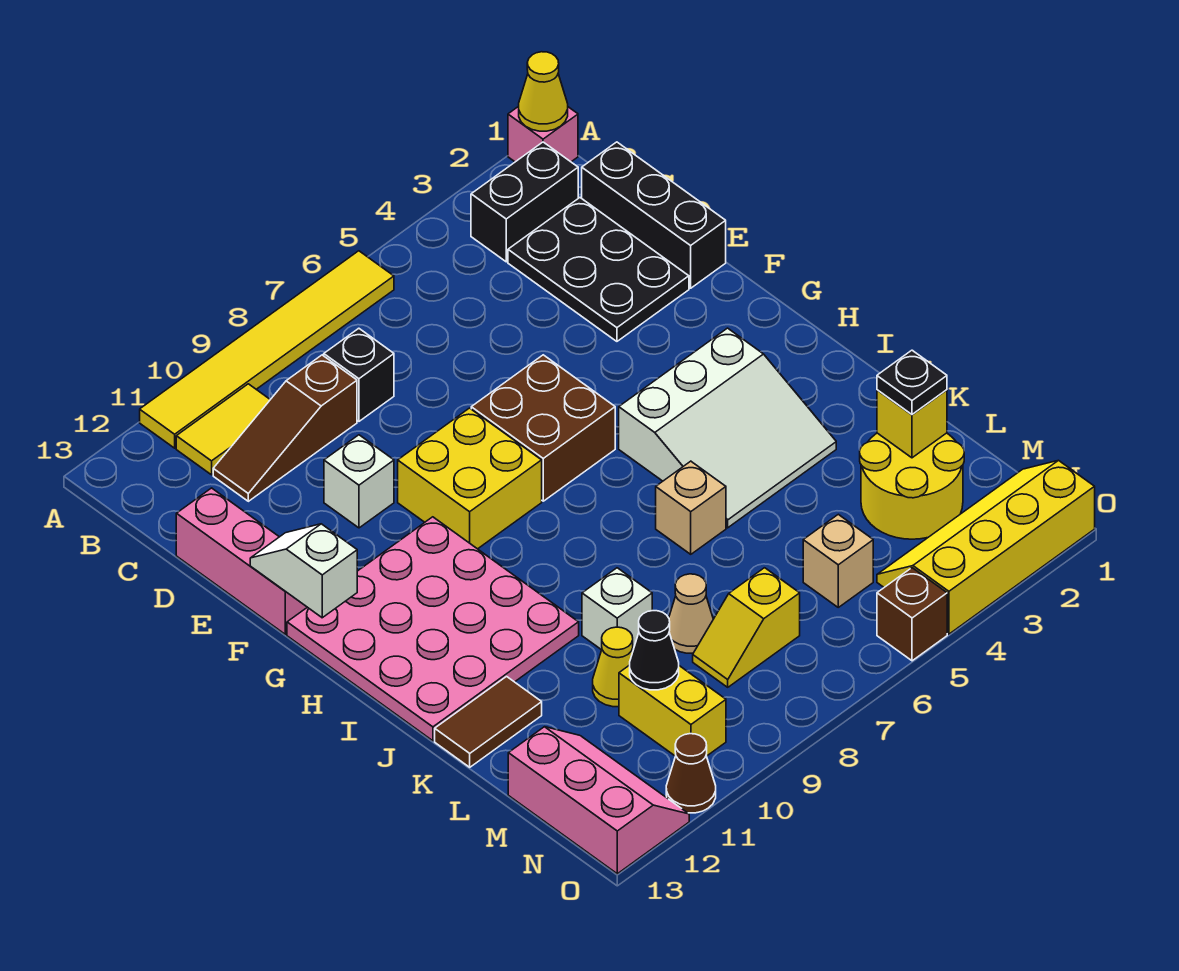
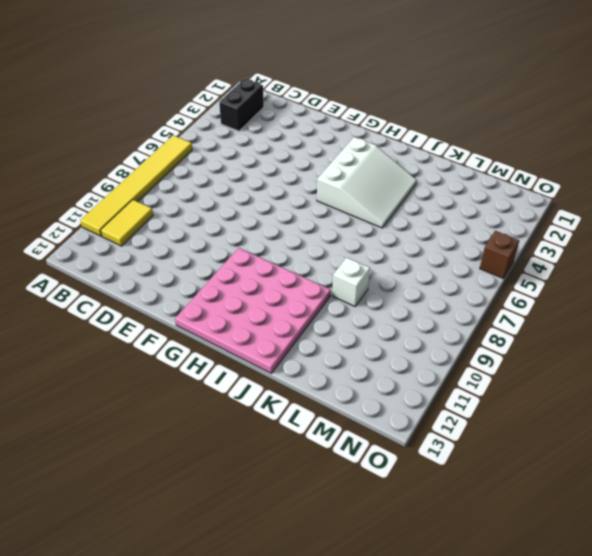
none -> pink 1x1 brick [508,106,578,162]
none -> black 1x3 brick [582,142,726,288]
none -> black 2x3 plate [508,198,689,341]
none -> black 1x1 brick [324,328,394,421]

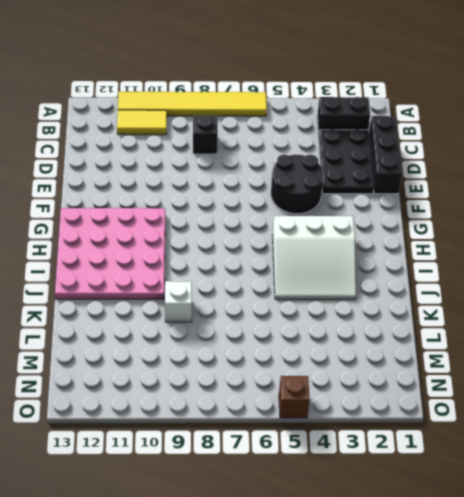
black 2x2 round brick [271,155,323,214] -> none
none -> pink 1x1 brick [508,106,578,162]
none -> brown 1x3 slope [213,355,357,501]
none -> pink 1x3 brick [176,488,307,634]
none -> white 1x1 brick [324,435,394,528]

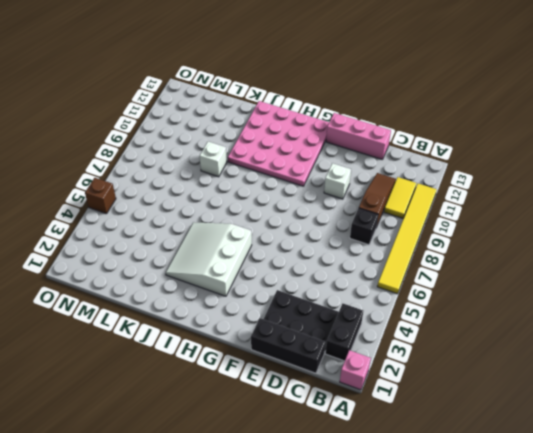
none -> brown 2x2 brick [471,355,615,501]
none -> yellow 2x2 brick [398,408,542,549]
none -> tan 1x1 brick [656,461,726,554]
none -> brown 1x2 tile [435,677,542,767]

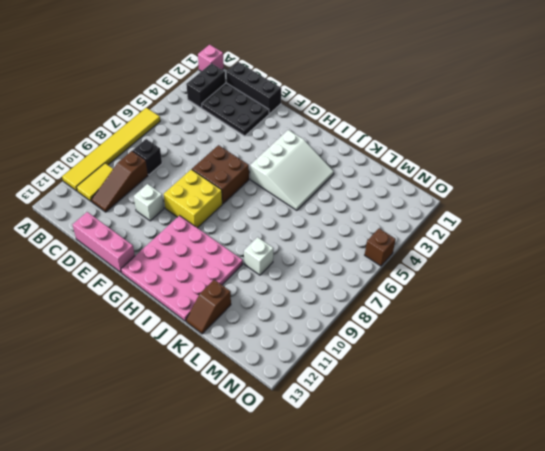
brown 1x2 slope [186,280,231,334] -> brown 1x2 tile [435,677,542,767]
none -> tan 1x1 brick [656,461,726,554]
none -> yellow 2x2 round brick [860,433,964,539]
none -> tan 1x1 cone [669,574,713,653]
none -> yellow 1x1 cone [593,627,633,707]

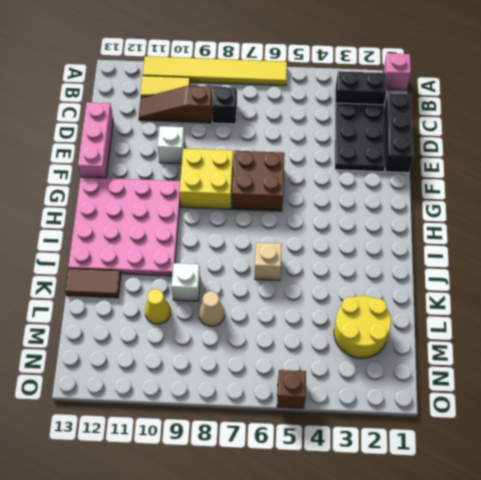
none -> white 3x3 slope [619,328,836,528]
none -> tan 1x1 brick [803,514,873,607]
none -> yellow 1x2 slope [693,568,800,687]
none -> yellow 1x2 brick [619,665,726,756]

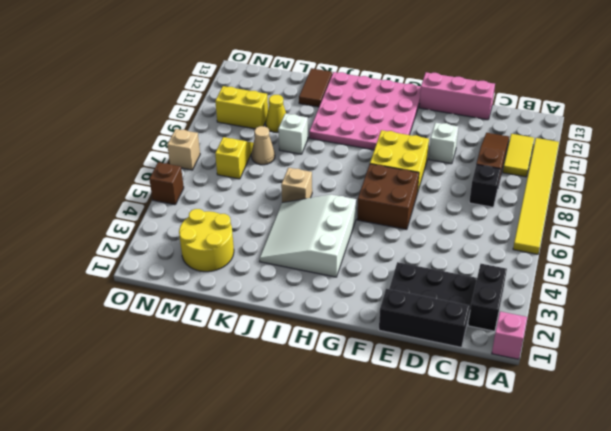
tan 1x1 brick [167,129,200,170] -> tan 1x1 brick moved to [803,514,873,607]
none -> pink 2x3 slope [508,727,689,874]
none -> yellow 2x4 slope [877,460,1095,634]
none -> brown 1x1 cone [666,734,716,813]
none -> yellow 1x1 cone [519,52,568,131]

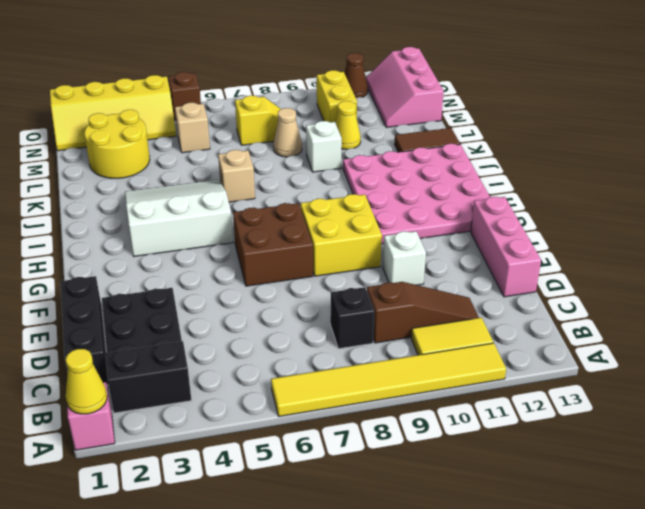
none -> white 1x2 slope [250,524,357,618]
none -> yellow 1x1 brick [877,390,947,458]
none -> black 1x1 cone [630,611,679,690]
none -> black 1x1 plate [877,350,947,414]

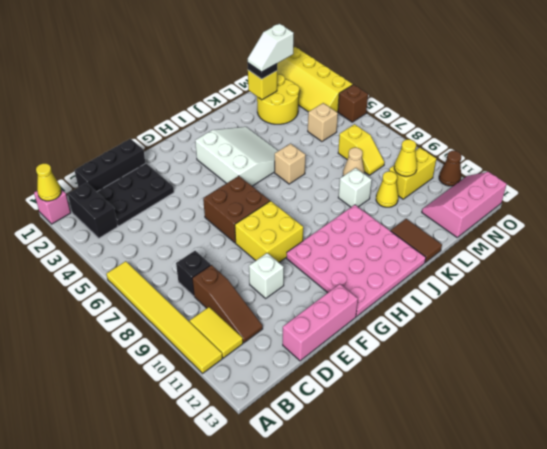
white 1x2 slope [248,24,294,72] -> white 1x2 slope moved to [250,524,357,618]
yellow 1x1 cone [394,140,417,176] -> black 1x1 cone [630,611,679,690]

